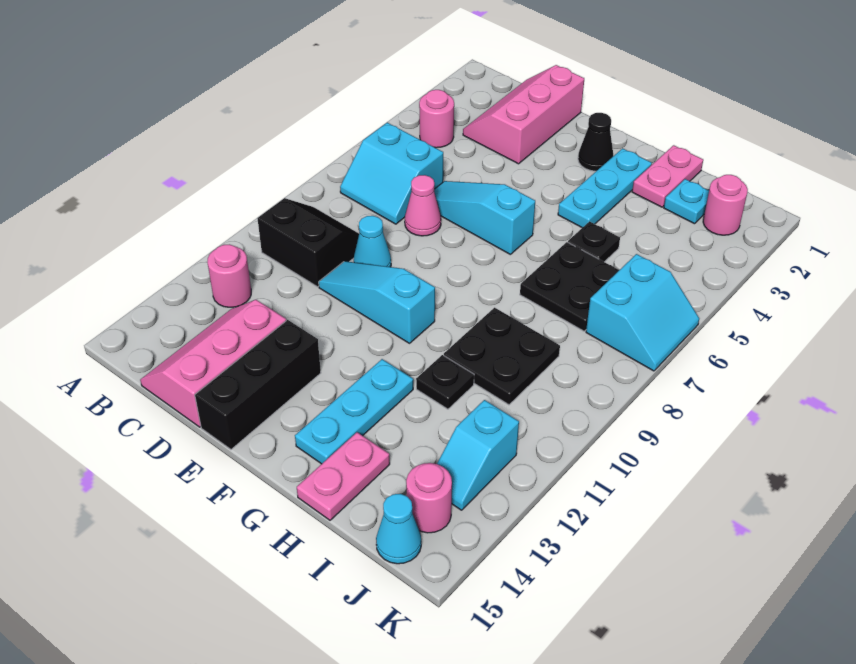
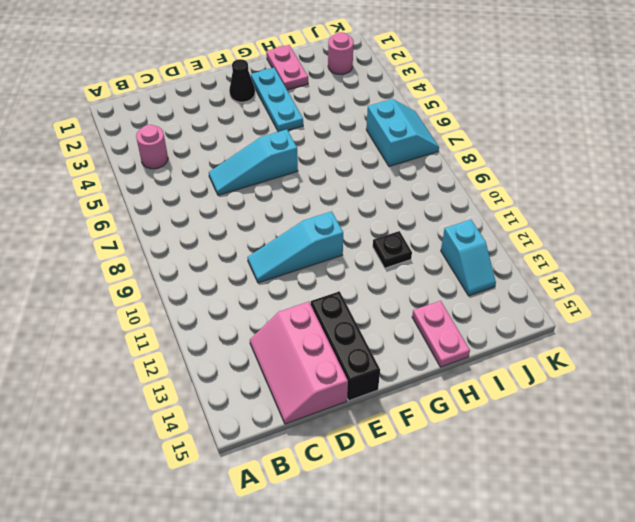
none -> cyan 2x2 slope [340,123,443,224]
none -> black 2x2 slope [257,198,359,287]
none -> pink 1x1 round brick [207,244,251,307]

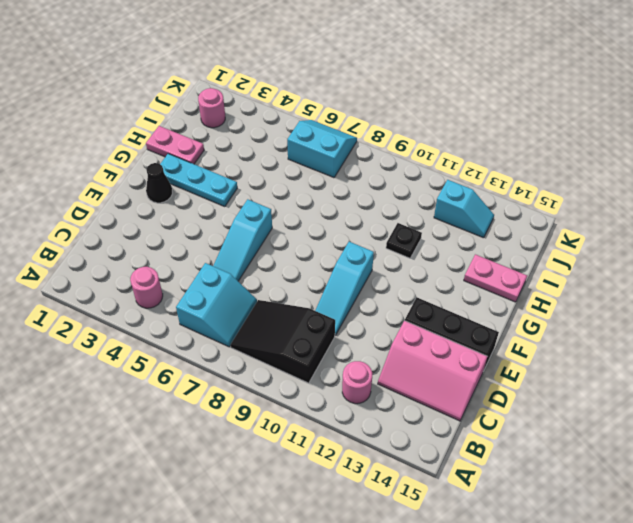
black 2x3 slope [231,300,335,383] -> black 2x2 slope [257,198,359,287]
none -> pink 2x3 slope [463,65,584,164]
none -> pink 1x1 cone [405,175,441,236]
none -> cyan 1x1 cone [354,216,391,267]

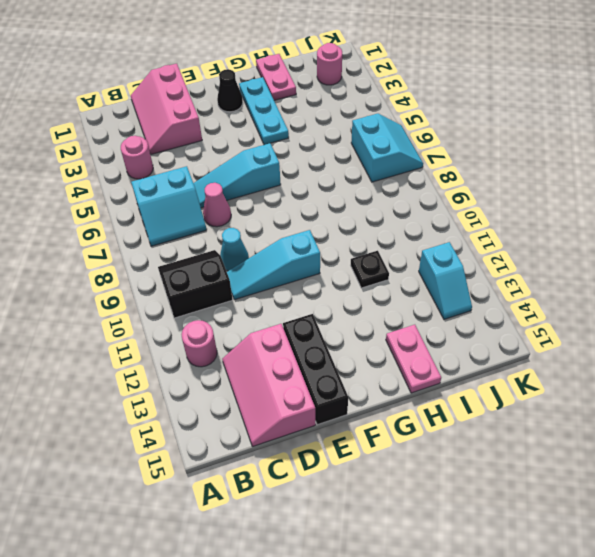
none -> cyan 1x3 plate [295,359,413,464]
none -> black 1x1 plate [568,222,620,262]
none -> black 2x2 plate [520,242,619,331]

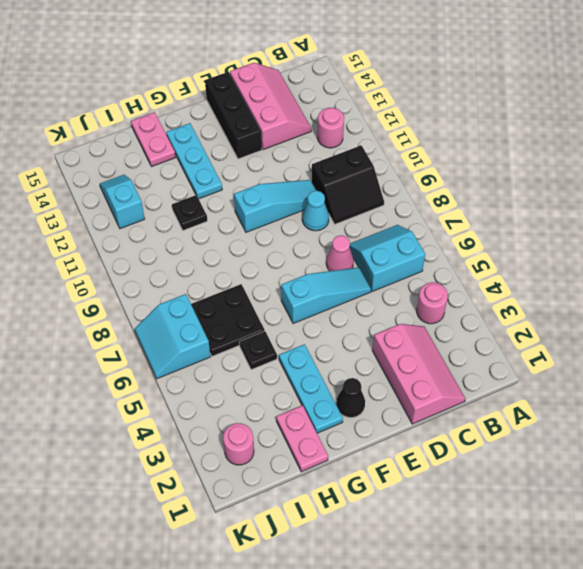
none -> black 2x2 plate [444,308,560,405]
none -> cyan 1x1 plate [664,179,709,224]
none -> pink 1x1 round brick [406,463,452,533]

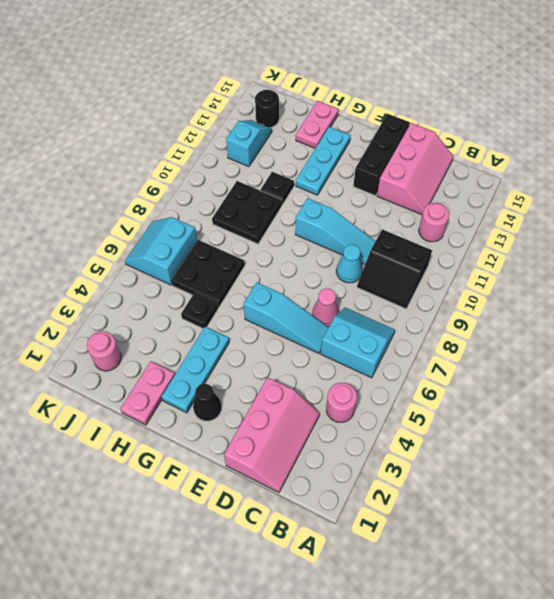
black 1x1 round brick [255,89,279,128] -> pink 1x1 round brick [406,463,452,533]
none -> cyan 1x1 plate [664,179,709,224]
none -> cyan 1x1 cone [376,494,421,564]

